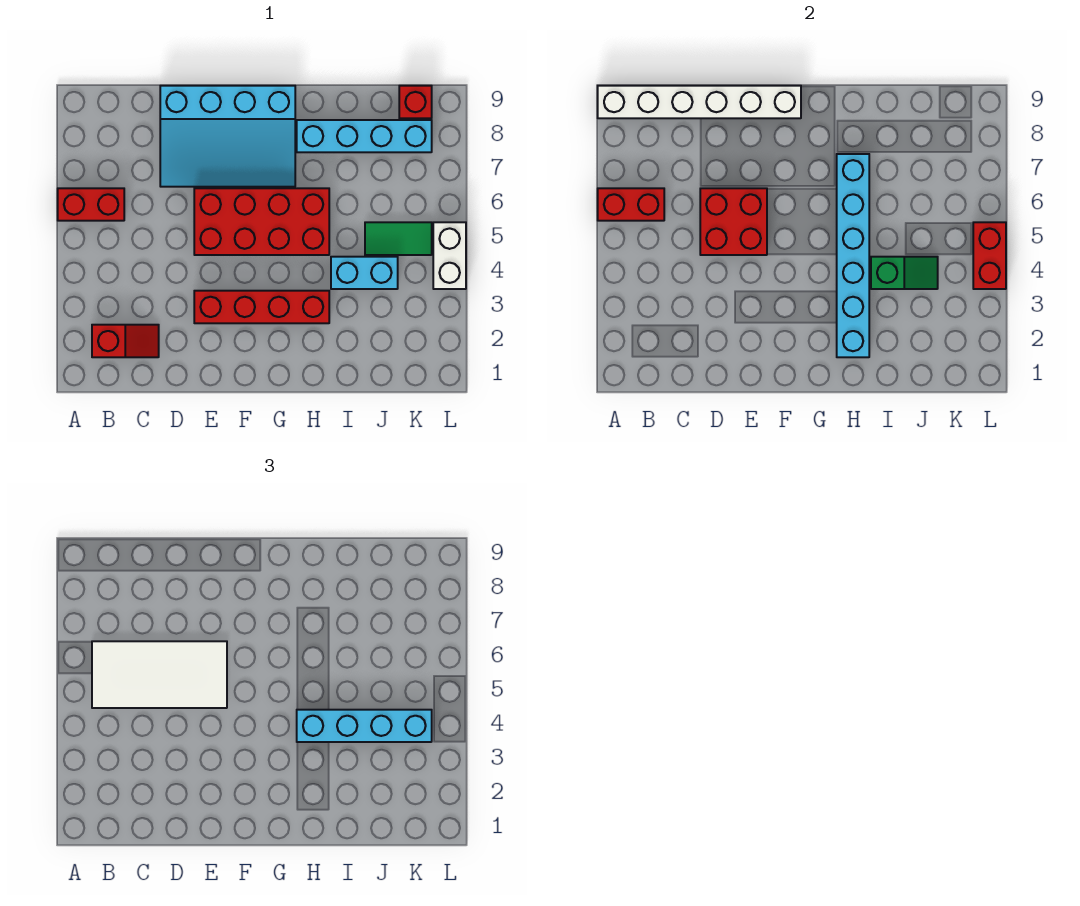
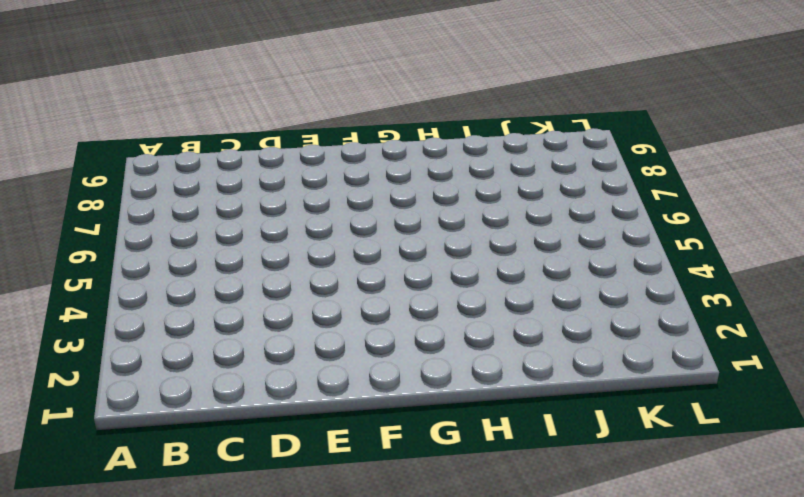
none -> red 1x2 brick [58,188,124,221]
none -> red 1x2 slope [92,325,159,357]
none -> cyan 3x4 slope [160,86,295,187]

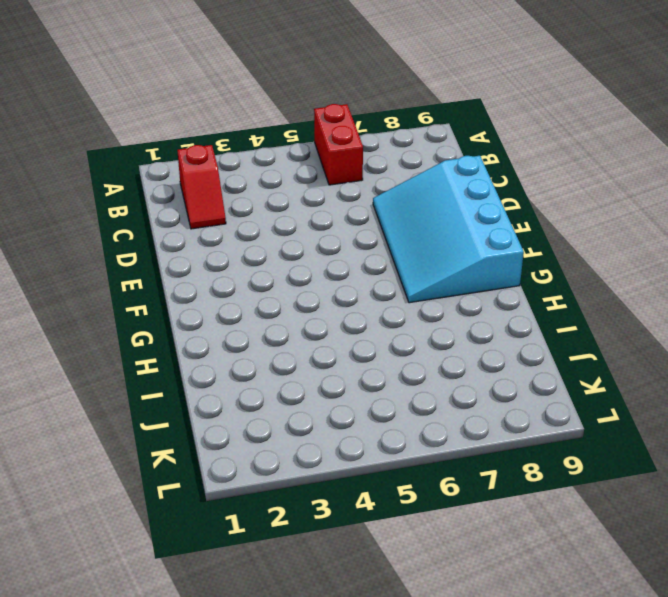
none -> red 1x4 brick [194,291,329,323]
none -> red 2x4 brick [194,188,329,255]
none -> cyan 1x4 brick [297,120,432,152]

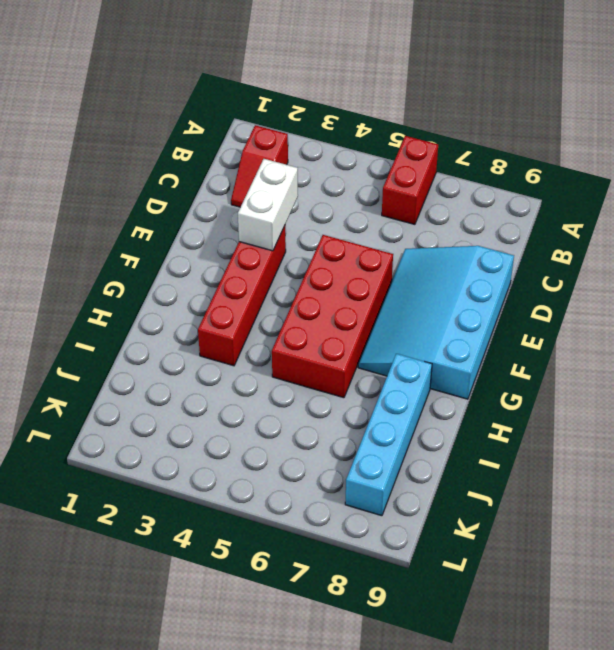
white 1x2 brick [238,159,298,251] -> white 1x2 brick turned to [433,222,466,289]
none -> cyan 1x2 brick [331,257,398,289]
none -> green 1x2 tile [365,222,432,255]
none -> red 1x1 brick [399,86,432,118]

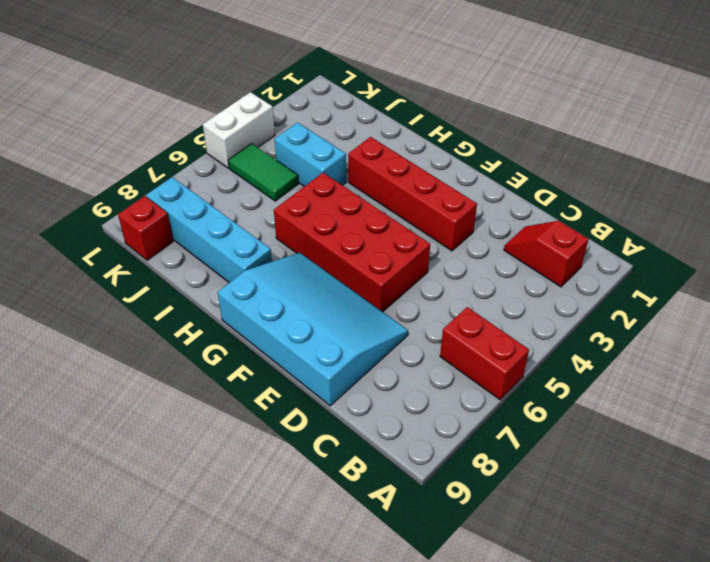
none -> red 1x2 brick [598,188,664,221]
none -> white 1x6 brick [598,86,801,118]
none -> red 2x2 brick [700,188,767,255]

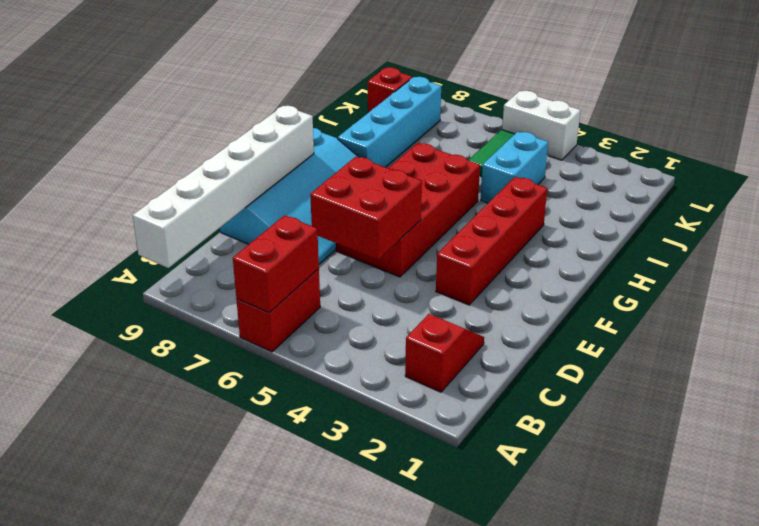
none -> cyan 1x6 brick [837,154,869,357]
none -> green 1x2 slope [871,257,938,289]
none -> red 1x2 brick [973,222,1006,289]

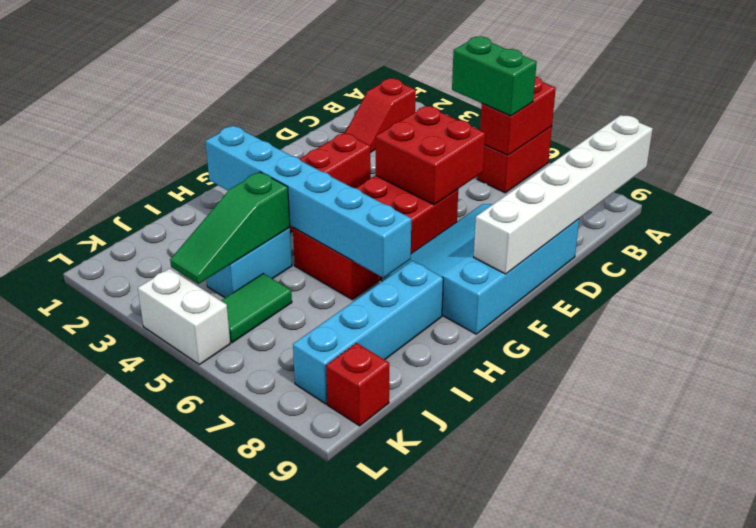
green 1x2 brick [452,36,537,116] -> white 2x4 tile [92,641,227,708]
green 1x3 slope [170,172,290,284] -> green 1x2 slope [871,257,938,289]
none -> red 1x2 brick [973,222,1006,289]
none -> cyan 1x4 brick [297,710,432,742]

